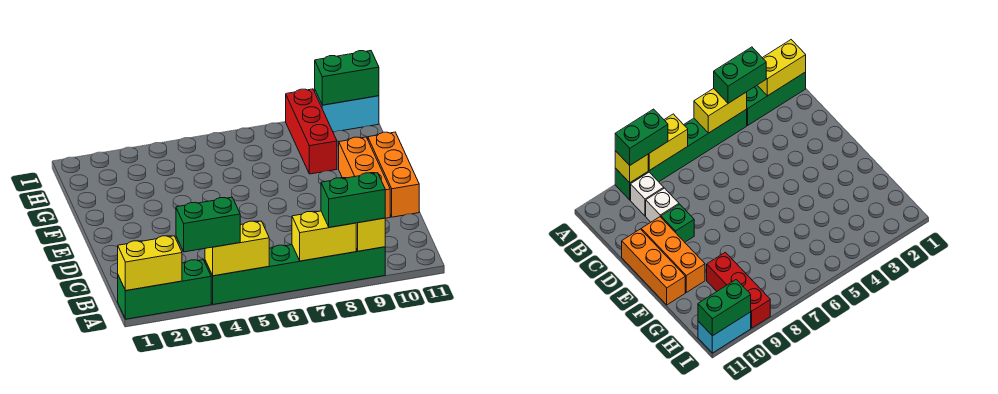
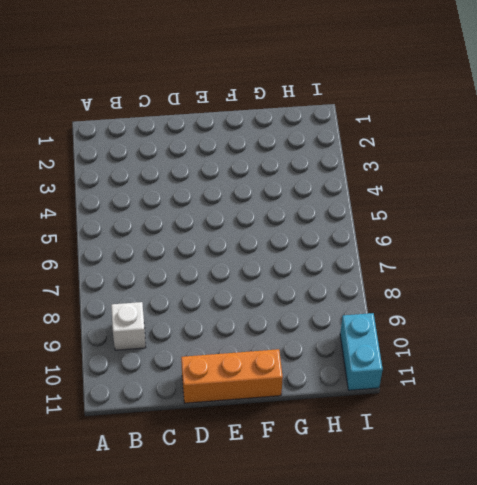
none -> green 1x3 brick [118,260,211,319]
none -> green 1x6 brick [205,245,385,304]
none -> white 1x1 brick [646,188,679,222]

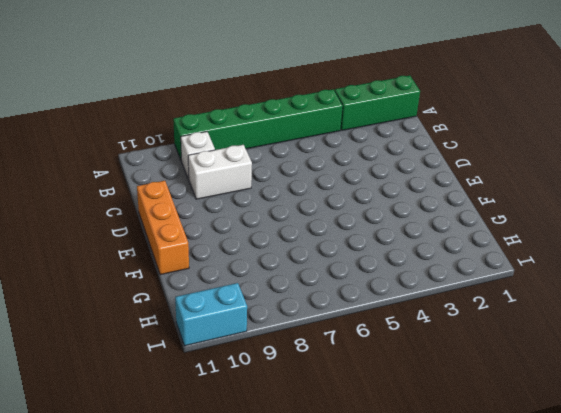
white 1x2 brick [188,145,252,199] -> white 1x1 brick [646,188,679,222]
none -> green 1x1 brick [661,204,694,242]
none -> orange 1x3 brick [339,137,390,218]
none -> red 1x3 brick [286,89,337,174]

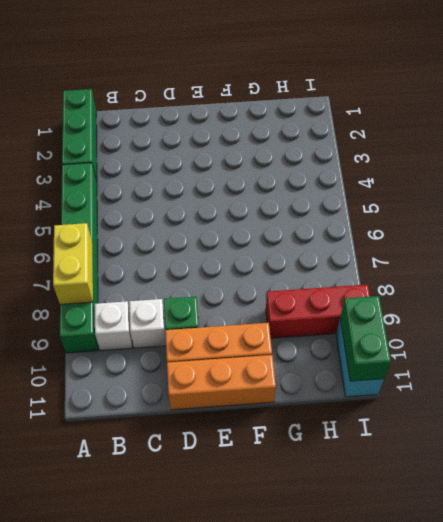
none -> yellow 1x2 brick [118,236,182,291]
none -> yellow 1x2 brick [205,221,269,276]
none -> yellow 1x1 brick [356,218,385,251]

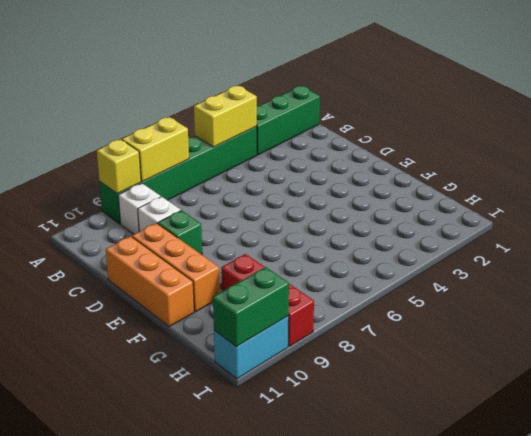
none -> yellow 1x2 brick [118,236,182,291]
none -> green 1x2 brick [176,197,240,252]
none -> green 1x2 brick [321,173,385,227]

